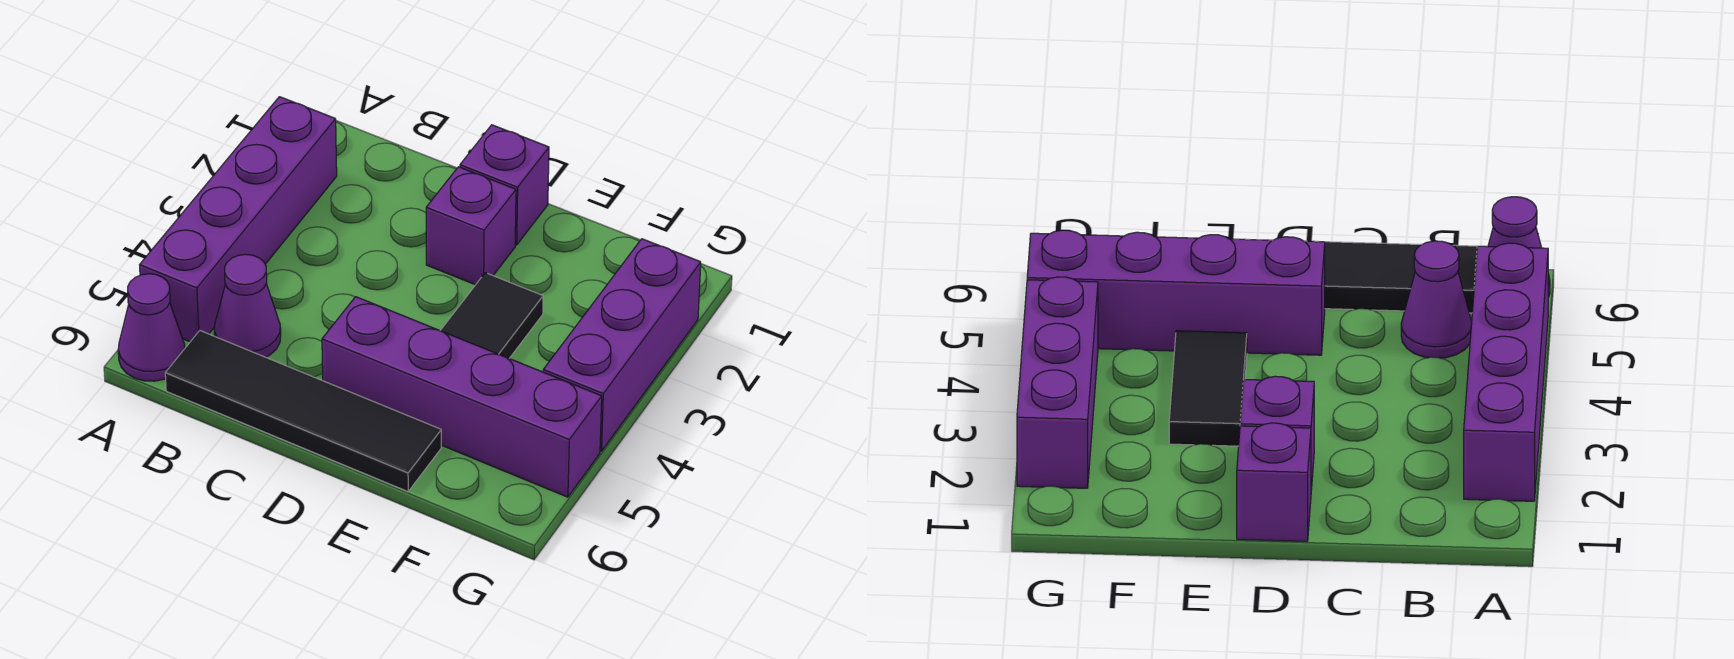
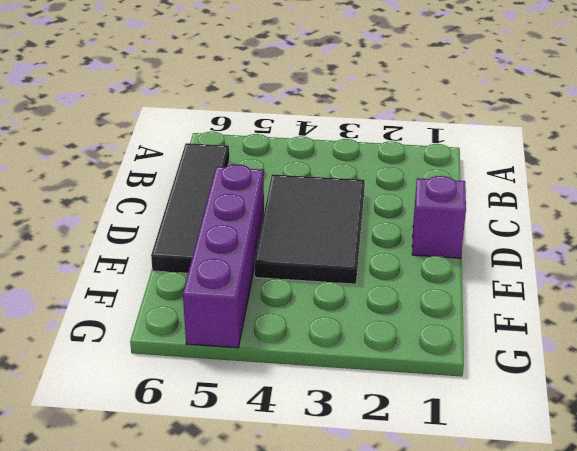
black 2x3 tile [255,174,365,284] -> black 1x2 tile [440,273,543,358]
none -> purple 1x4 brick [140,97,337,342]
none -> purple 1x1 cone [118,274,185,381]

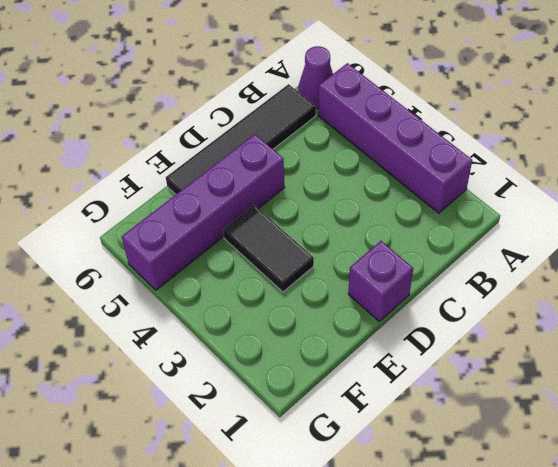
none -> purple 1x1 cone [214,254,281,357]
none -> purple 1x1 brick [426,167,516,285]

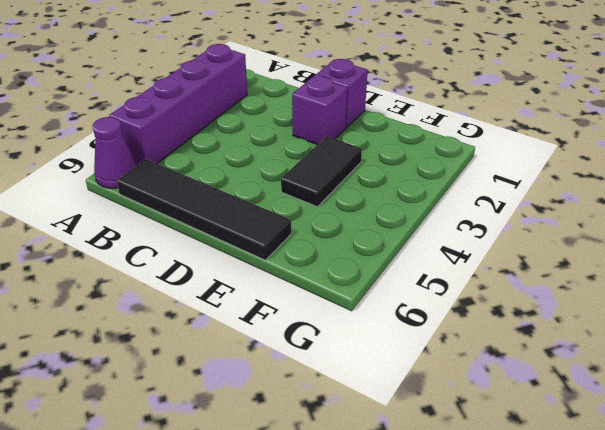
none -> purple 1x1 cone [214,254,281,357]
none -> purple 1x4 brick [322,297,602,497]

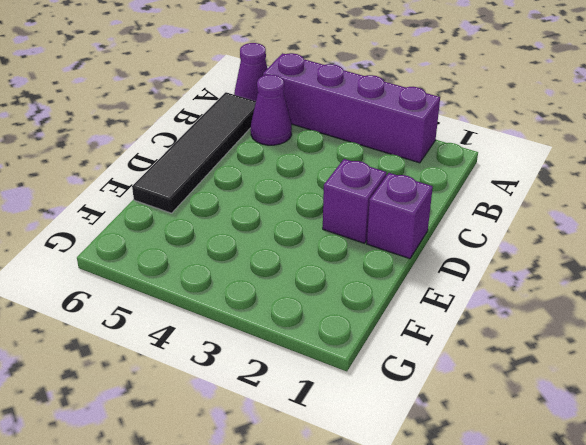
none -> purple 1x4 brick [322,297,602,497]
none -> black 1x2 tile [440,273,543,358]

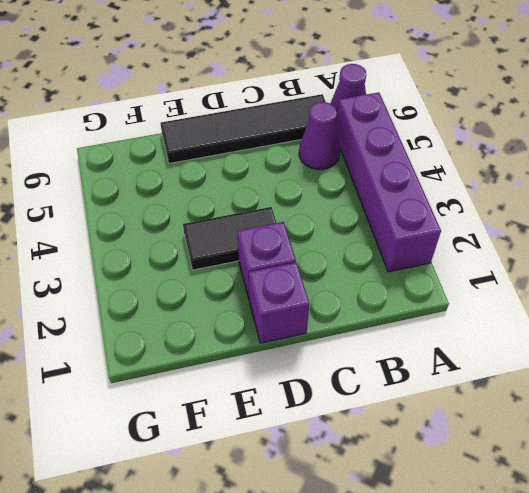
black 1x2 tile [183,207,276,270] -> black 1x2 tile turned to [440,273,543,358]
none -> purple 1x4 brick [322,297,602,497]
none -> purple 1x3 brick [543,239,701,451]

